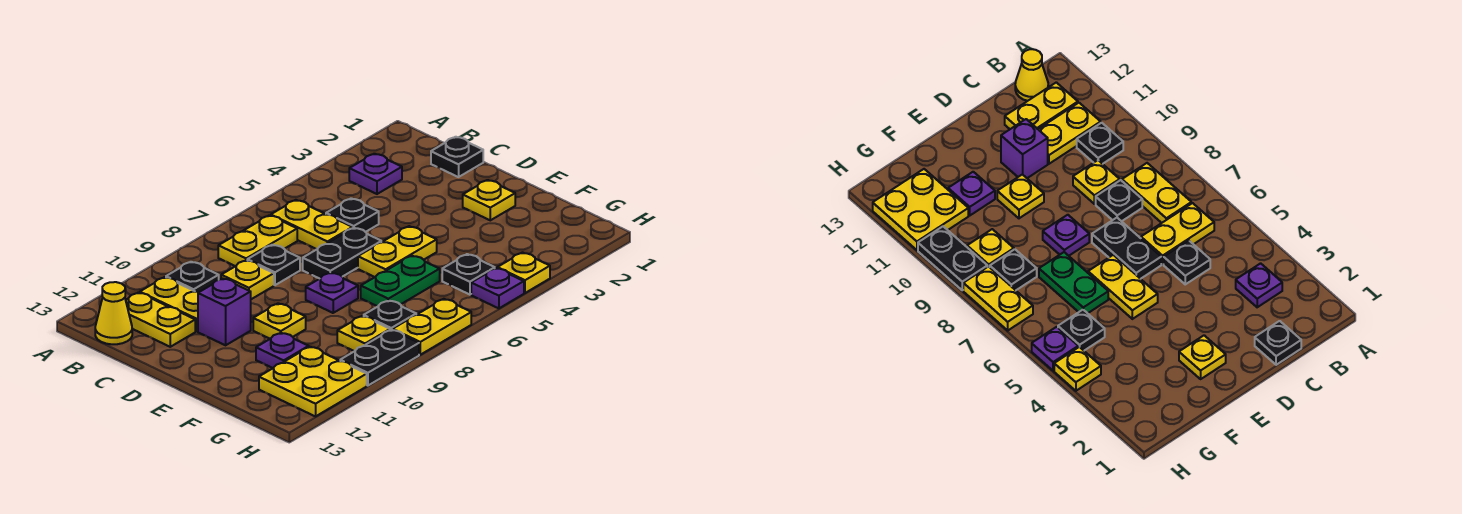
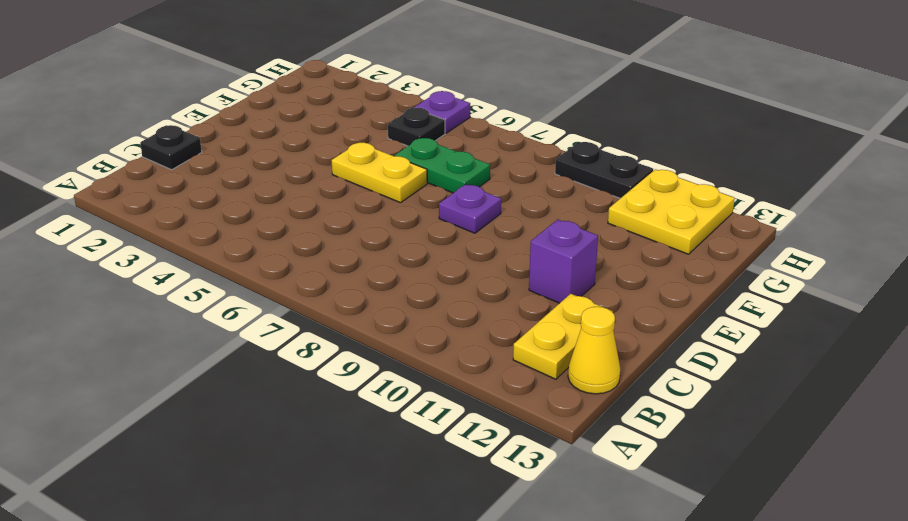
none -> purple 1x1 plate [349,154,402,194]
none -> yellow 1x2 plate [271,200,352,249]
none -> yellow 1x2 plate [218,215,297,266]

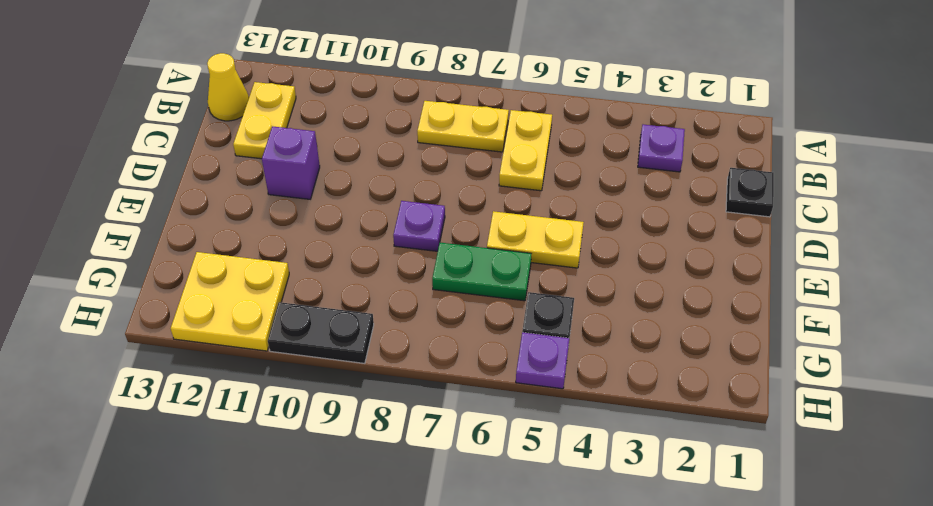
none -> black 1x1 plate [166,262,219,292]
none -> yellow 1x2 plate [140,277,199,331]
none -> black 1x1 plate [326,198,379,232]

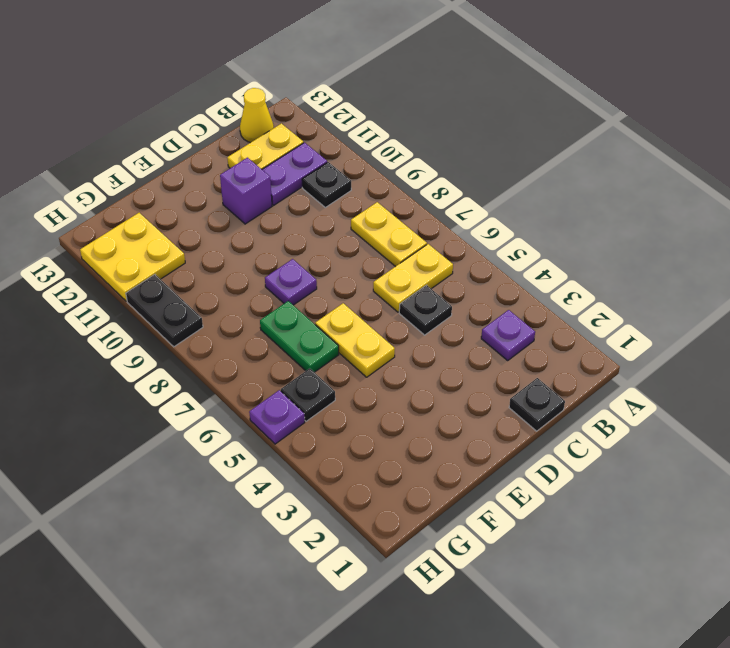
purple 1x2 plate [262,143,327,205] -> yellow 1x2 plate [140,277,199,331]
none -> black 1x1 plate [247,245,300,285]
none -> yellow 1x1 plate [221,260,274,299]
none -> black 1x2 plate [303,228,381,279]

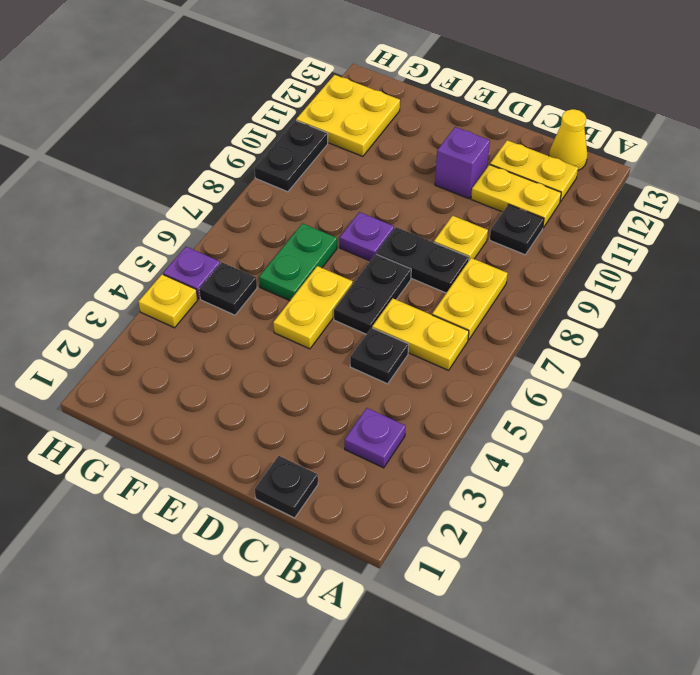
black 1x2 plate [376,227,469,293] -> black 1x1 plate [247,245,300,285]
none -> yellow 1x1 plate [463,180,515,220]
none -> yellow 1x1 plate [253,303,306,339]
none -> purple 1x1 plate [256,333,309,368]

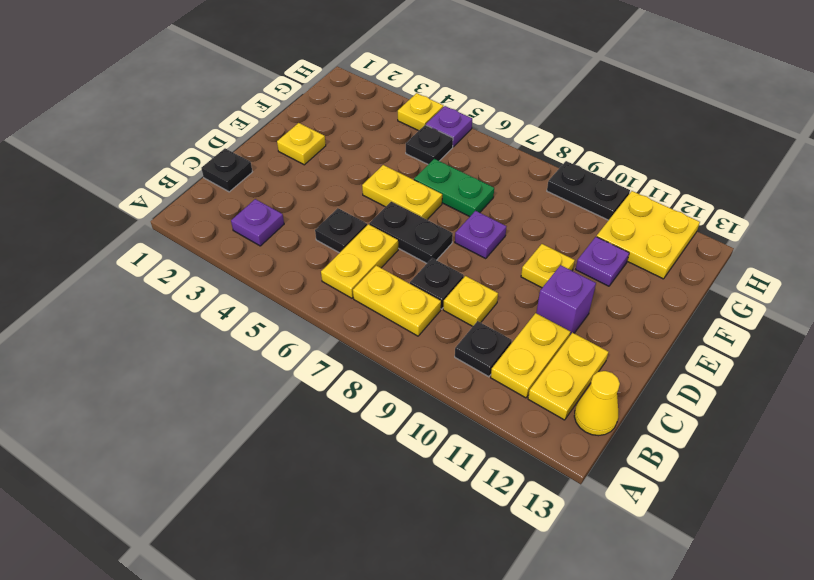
none -> black 1x1 plate [364,300,416,330]
none -> yellow 1x1 plate [337,316,390,351]
none -> yellow 1x2 plate [393,299,471,355]

